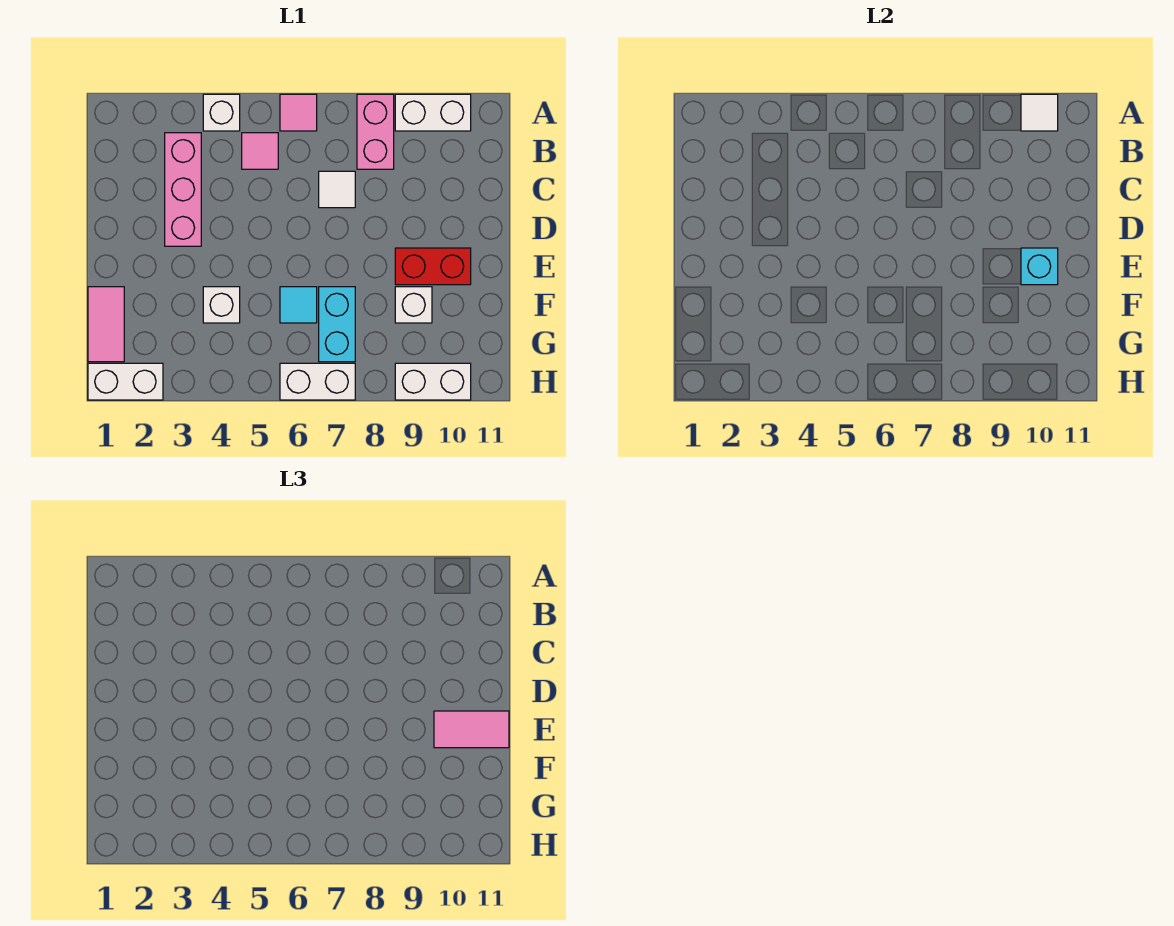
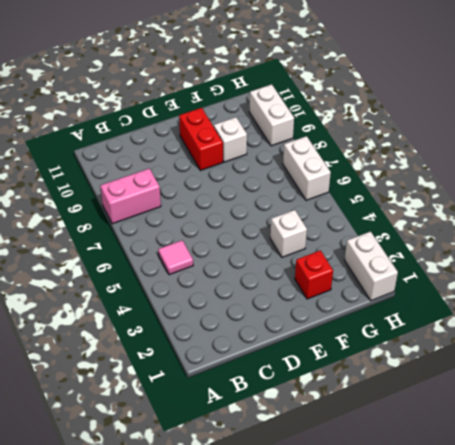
red 1x1 brick [295,250,333,299] -> none
none -> white 1x1 brick [203,94,240,131]
none -> pink 1x1 tile [280,94,317,131]
none -> white 1x2 brick [395,94,471,131]

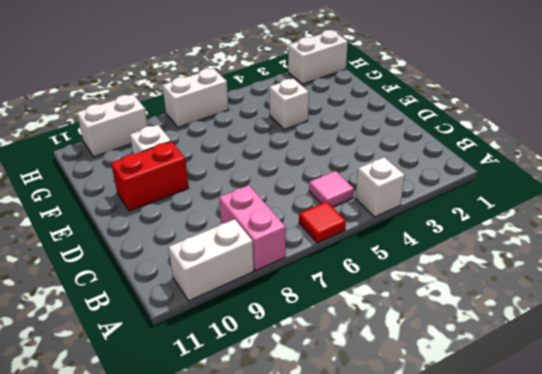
red 1x1 tile [299,201,346,243] -> pink 1x1 tile [280,94,317,131]
none -> pink 1x3 brick [165,133,201,246]
none -> white 1x1 tile [319,171,355,208]
none -> pink 1x2 tile [88,287,124,362]

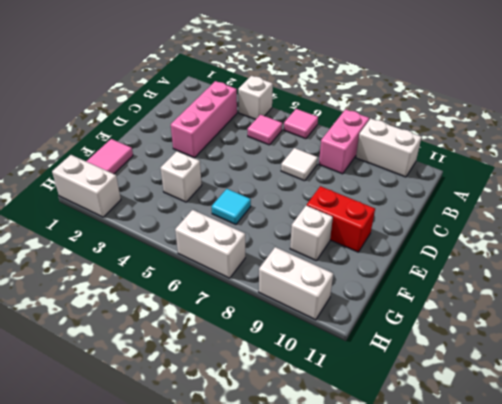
none -> cyan 1x2 brick [319,287,355,362]
none -> white 1x1 tile [1021,94,1058,131]
none -> cyan 1x1 brick [1021,248,1058,285]

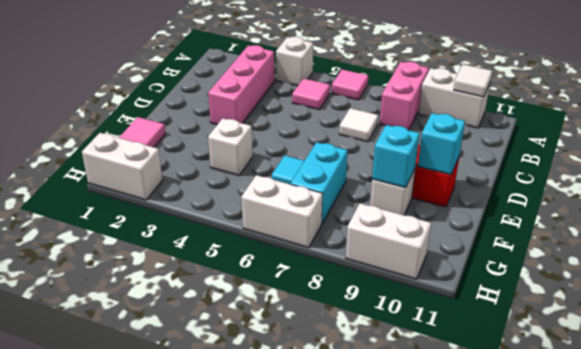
cyan 1x1 brick [372,125,420,188] -> none
none -> pink 1x2 tile [434,711,509,748]

